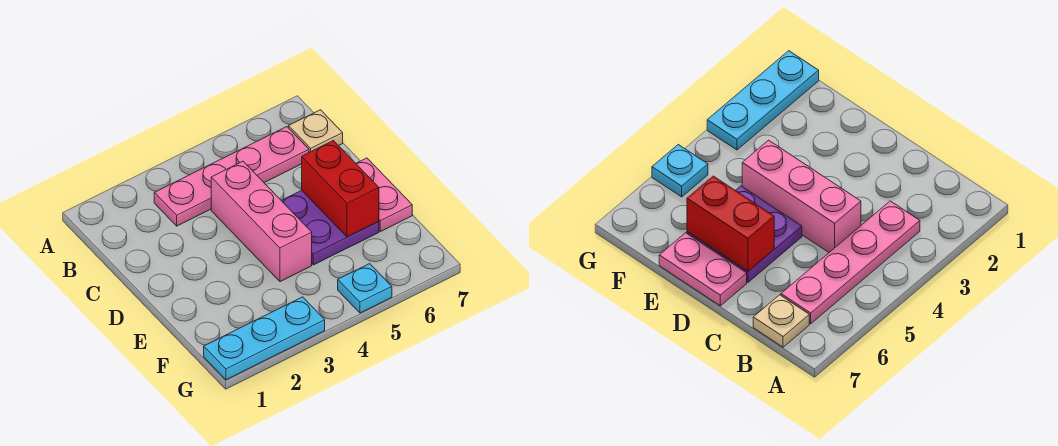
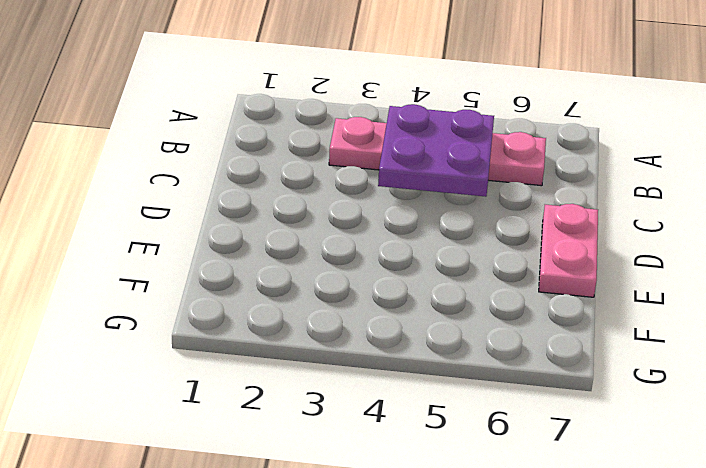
purple 2x2 plate [378,104,494,197] -> purple 2x2 plate moved to [281,190,379,265]
none -> tan 1x1 plate [289,110,343,152]
none -> pink 1x3 brick [211,161,312,282]

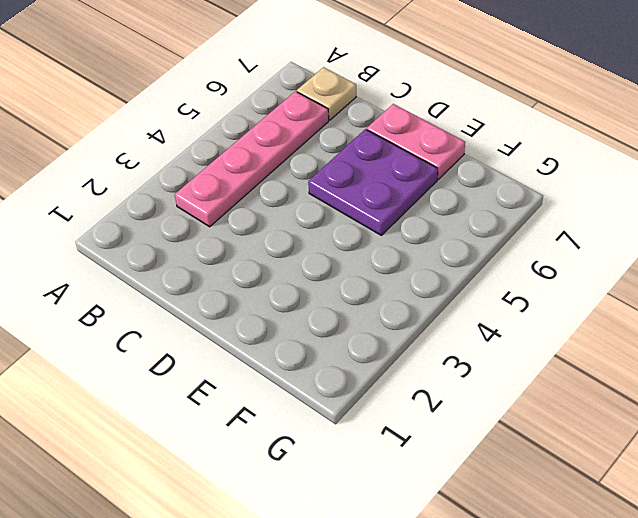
none -> pink 1x3 brick [211,161,312,282]
none -> cyan 1x3 plate [204,297,325,380]

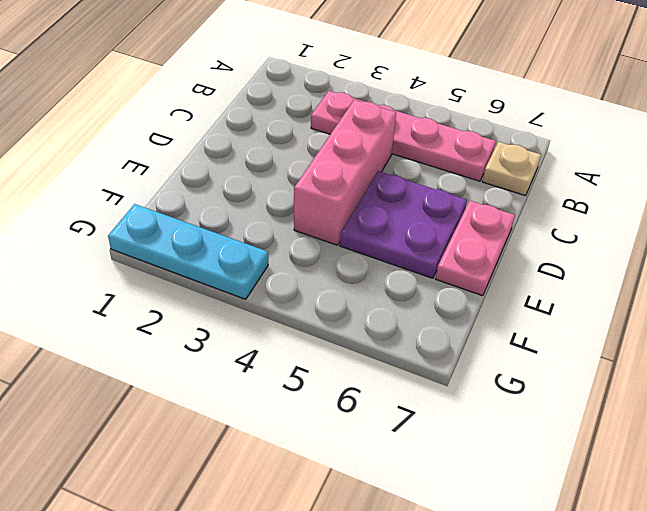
none -> cyan 1x1 plate [338,264,392,313]
none -> red 1x2 brick [302,141,379,237]

